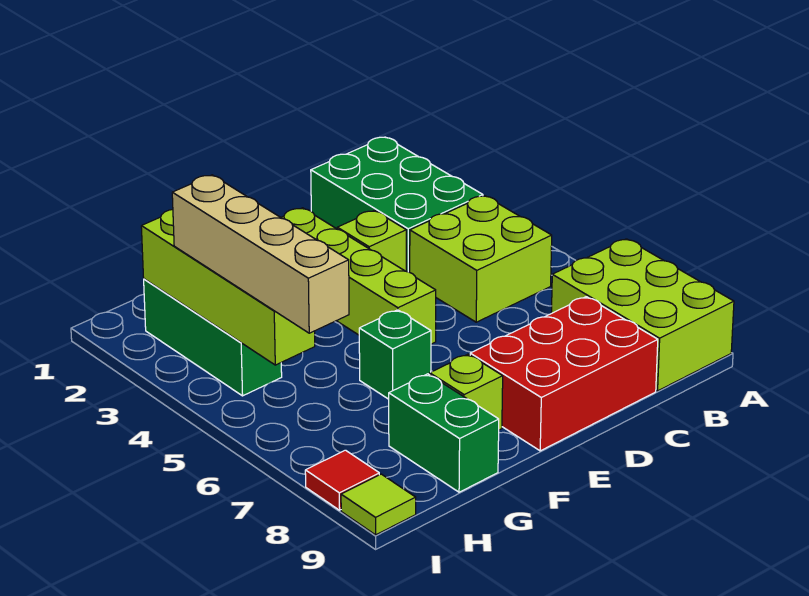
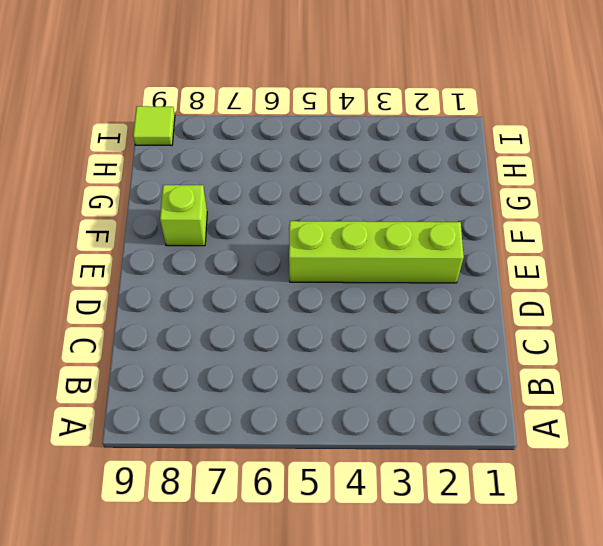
none -> lime 2x3 brick [551,239,734,391]
none -> green 2x3 brick [311,137,483,272]
none -> lime 2x2 brick [410,196,552,322]

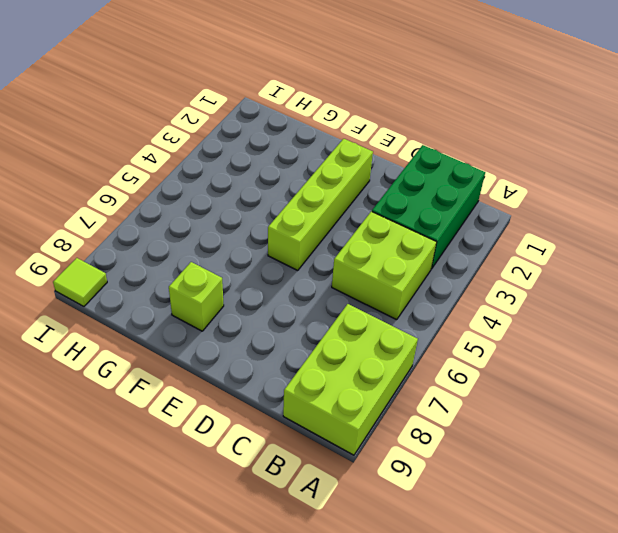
none -> red 2x3 brick [470,297,658,451]
none -> lime 1x1 brick [337,211,406,271]
none -> green 1x1 brick [359,310,431,399]

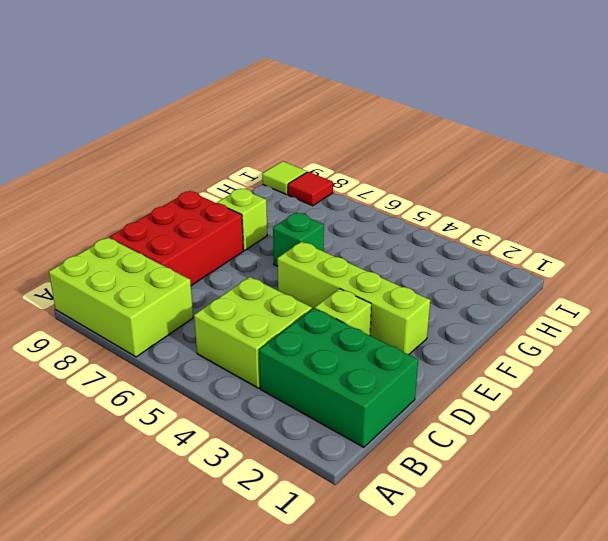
none -> green 1x2 brick [389,374,499,492]
none -> green 1x3 brick [144,279,282,396]
none -> lime 1x4 brick [141,209,315,365]

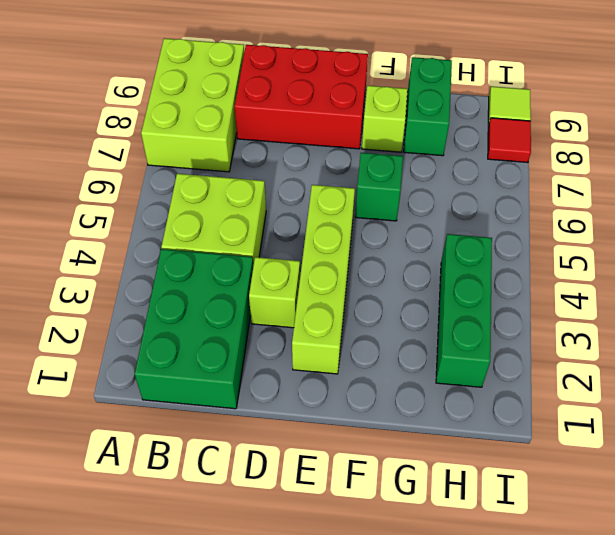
none -> lime 1x4 brick [141,209,315,365]
none -> tan 1x4 brick [172,175,349,333]

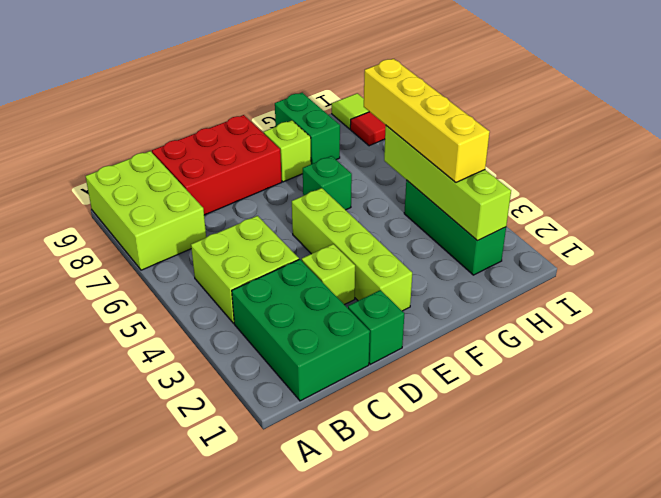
green 1x1 brick [348,290,404,364] -> none
yellow 1x4 brick [364,59,490,182] -> tan 1x4 brick [172,175,349,333]

